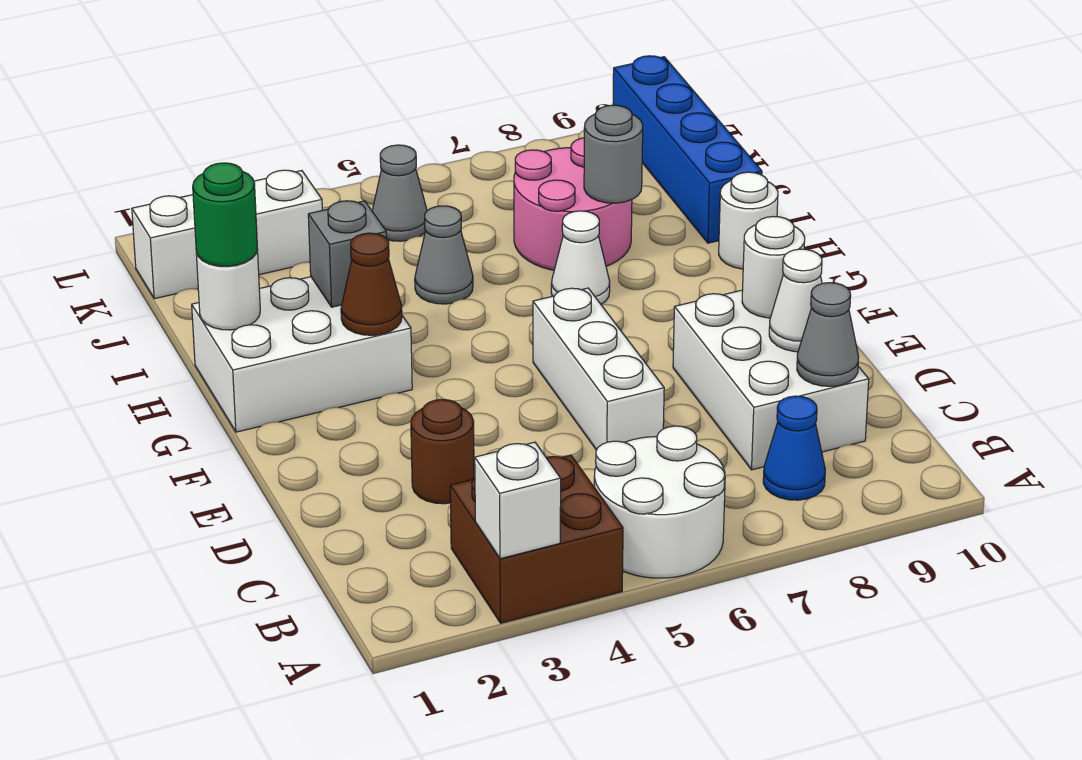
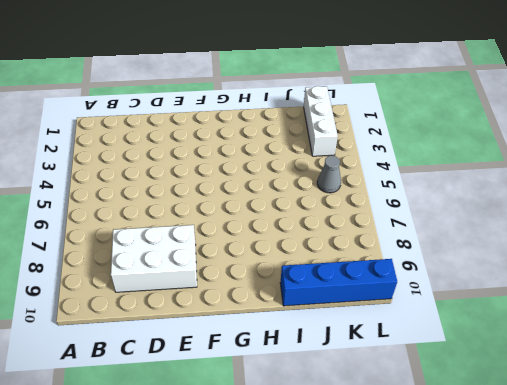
none -> brown 2x2 brick [450,455,623,623]
none -> white 2x2 round brick [594,426,725,578]
none -> blue 1x1 cone [763,396,825,500]

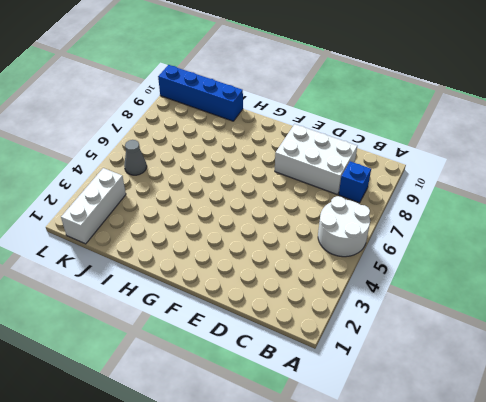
blue 1x1 brick [339,161,371,203] -> blue 1x1 cone [763,396,825,500]
none -> brown 2x2 brick [450,455,623,623]
none -> brown 1x1 round brick [411,399,474,504]
none -> white 1x3 brick [533,288,664,450]

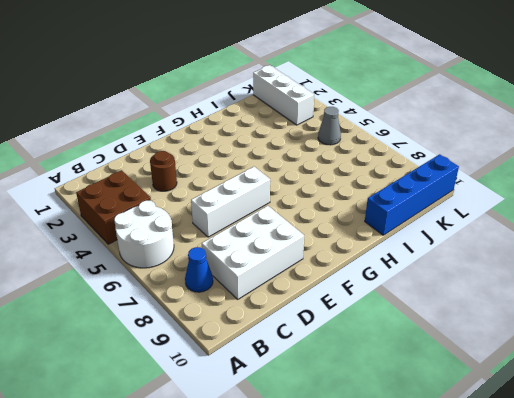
none -> white 2x3 brick [192,277,412,432]
none -> white 1x1 cone [551,211,610,304]
none -> white 1x1 round brick [719,172,778,269]

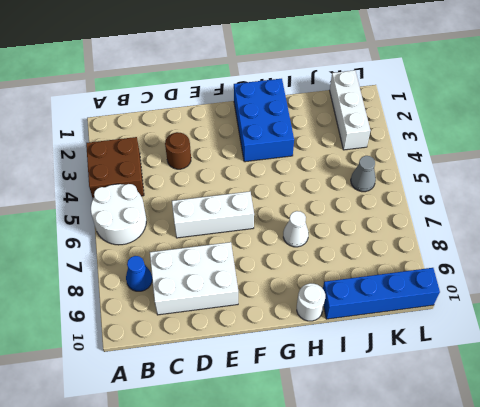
blue 2x3 brick [234,79,294,162] -> white 2x3 brick [192,277,412,432]
none -> grey 1x1 cone [415,206,473,304]
none -> pink 2x2 round brick [514,138,632,270]
none -> white 1x1 brick [475,442,561,559]

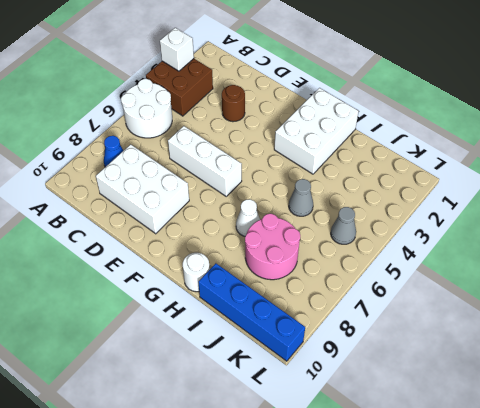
none -> white 1x3 brick [132,170,322,299]
none -> grey 1x1 cone [797,283,859,386]
none -> white 1x1 cone [769,249,822,352]

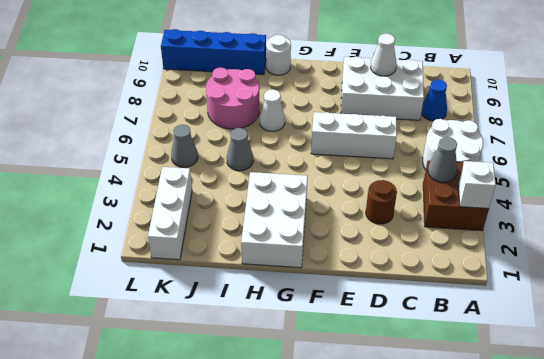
grey 1x1 cone [428,137,457,182] -> grey 1x1 cone moved to [797,283,859,386]
none -> white 1x1 round brick [742,216,805,318]
none -> brown 1x1 cone [341,233,402,335]
none -> white 1x1 round brick [196,249,260,330]

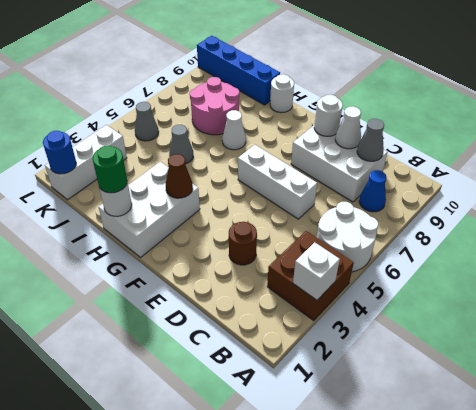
blue 1x1 round brick [43,131,76,174] -> none
none -> grey 1x1 brick [308,201,387,307]
none -> grey 1x1 round brick [584,105,643,203]

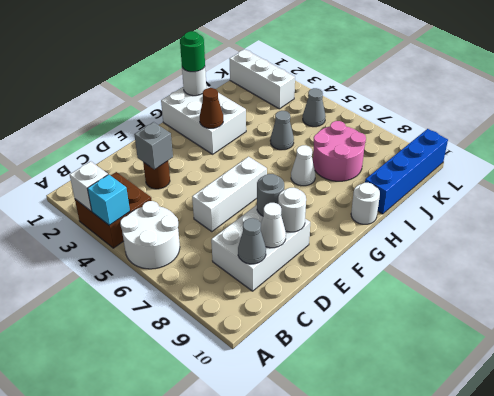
cyan 1x1 brick [87,174,130,225] -> none
grey 1x1 brick [134,122,173,169] -> grey 1x1 brick moved to [308,201,387,307]
grey 1x1 round brick [257,174,284,216] -> grey 1x1 round brick moved to [584,105,643,203]
none -> blue 1x1 cone [763,396,825,500]

